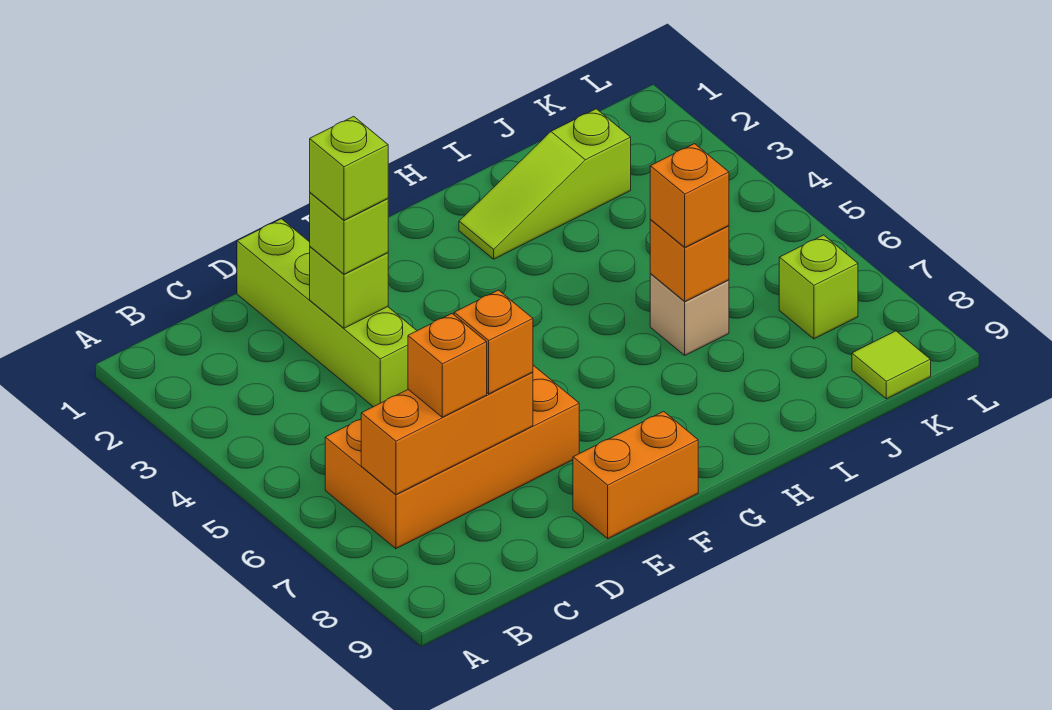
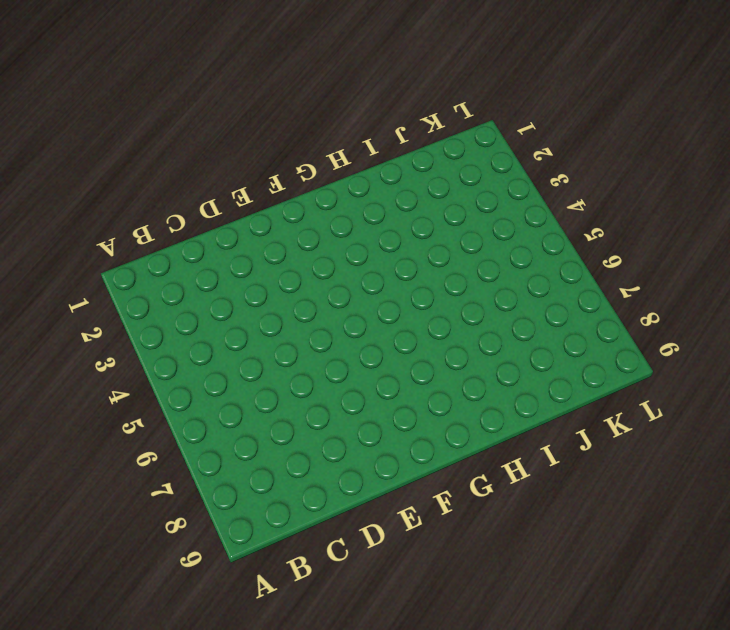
none -> orange 2x4 brick [325,365,579,549]
none -> lime 1x4 brick [237,219,417,407]
none -> orange 1x2 brick [573,411,698,538]

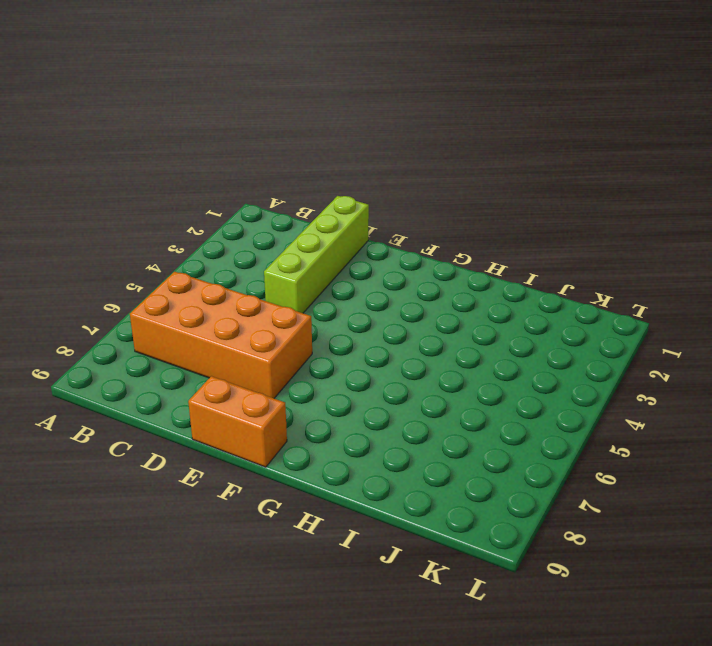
none -> lime 1x3 slope [459,109,631,259]
none -> tan 1x1 brick [650,274,729,355]
none -> lime 1x1 brick [779,235,858,339]

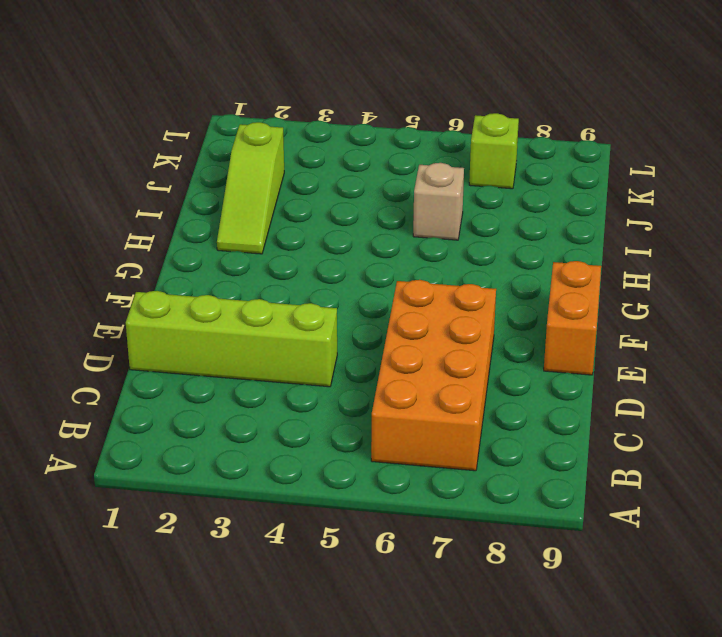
none -> lime 1x1 tile [852,331,931,399]
none -> orange 1x3 brick [361,372,533,495]
none -> lime 1x1 brick [310,247,388,328]

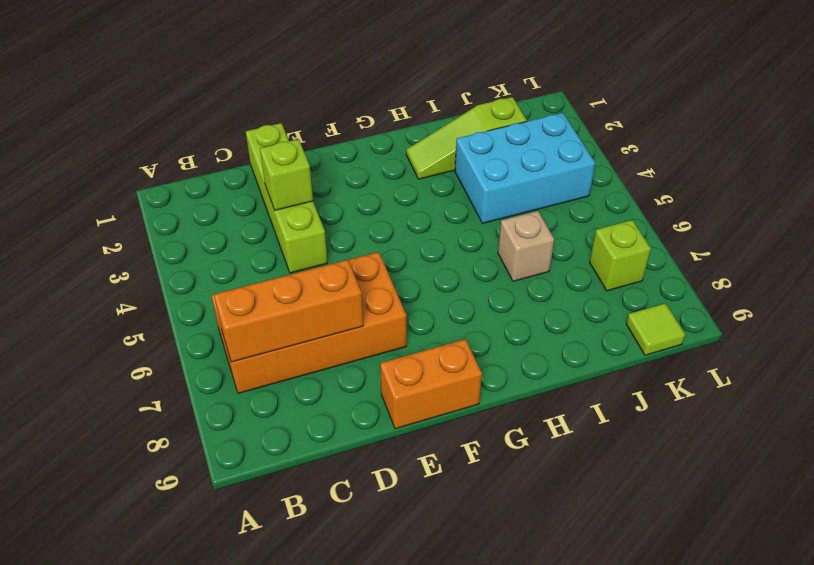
cyan 2x3 brick [455,113,595,223] -> none
none -> orange 1x1 brick [650,220,729,301]
none -> orange 1x1 brick [408,314,487,417]
none -> lime 1x1 brick [310,193,388,274]

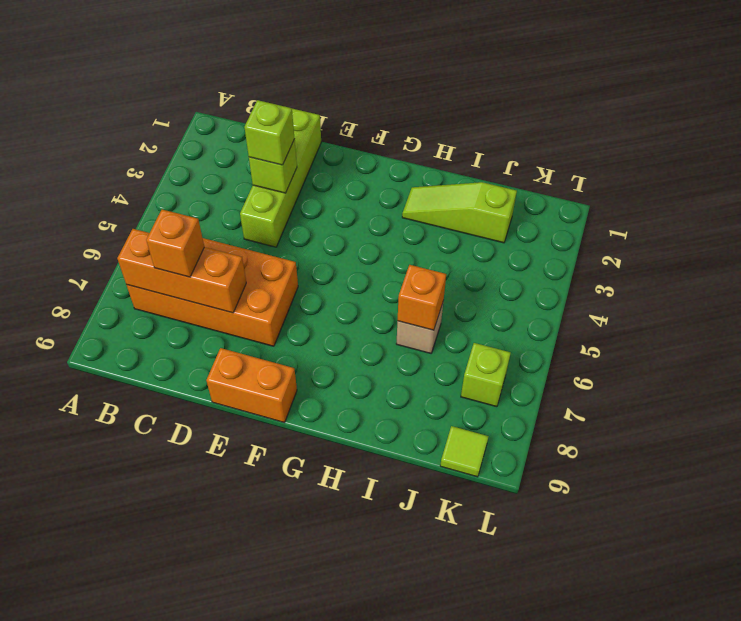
none -> orange 1x1 brick [454,290,533,394]
none -> orange 1x1 brick [650,144,729,247]
none -> lime 1x1 brick [310,116,388,220]

